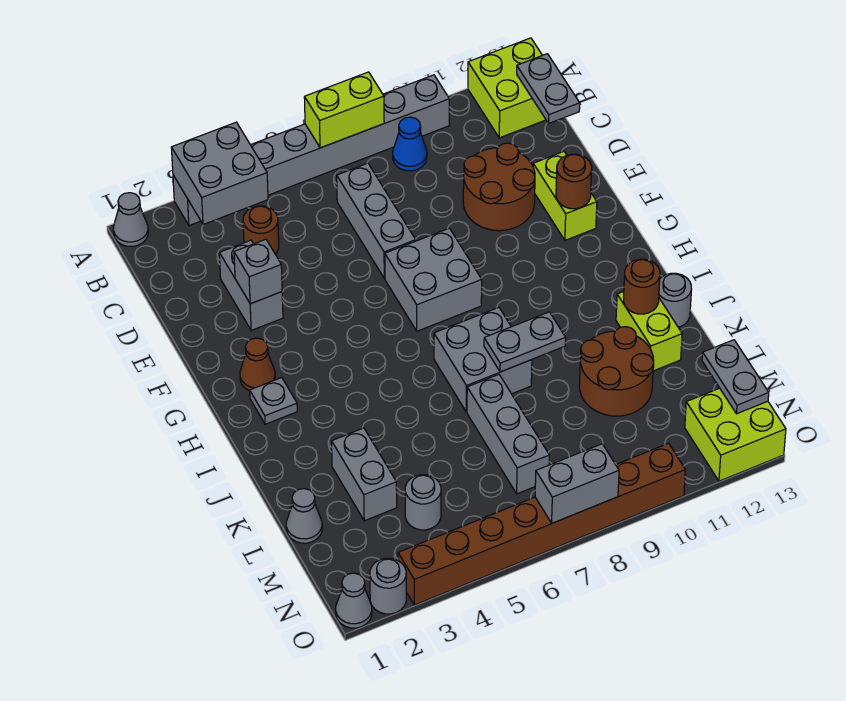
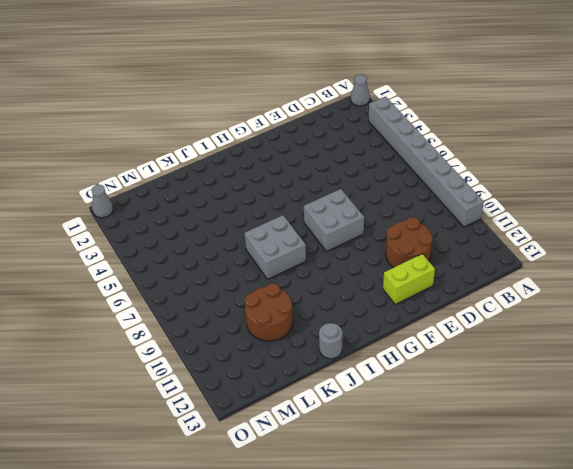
none -> lime 2x2 brick [468,38,546,138]
none -> blue 1x1 cone [393,117,427,171]
none -> brown 1x1 round brick [243,206,279,254]
none -> grey 1x3 brick [337,163,416,278]

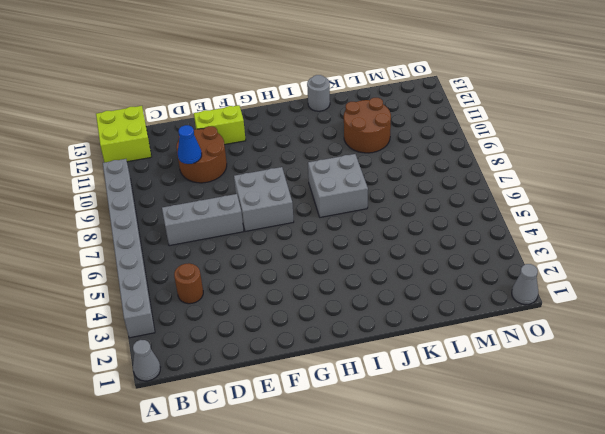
blue 1x1 cone [178,125,202,164] -> blue 1x1 cone moved to [393,117,427,171]
none -> grey 1x2 brick [219,240,283,330]
none -> brown 1x1 cone [240,338,275,391]
none -> grey 1x1 plate [250,378,297,424]
none -> lime 1x2 brick [616,291,682,371]

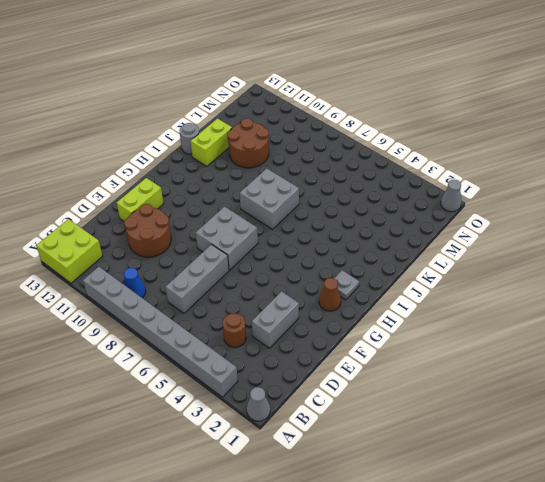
none -> grey 1x2 brick [332,428,397,521]
none -> grey 1x3 brick [467,375,549,494]
none -> grey 1x1 cone [286,489,322,543]
none -> grey 1x1 round brick [405,475,441,530]

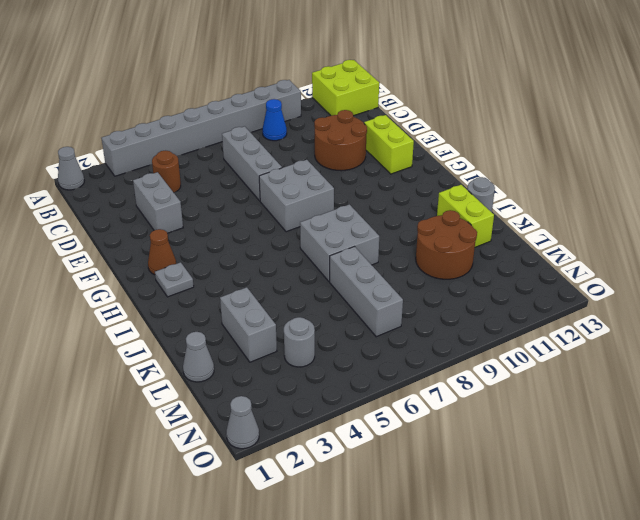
none -> lime 2x2 brick [685,388,786,481]
none -> grey 1x1 round brick [370,558,406,614]
none -> brown 1x8 brick [398,443,685,605]
none -> grey 2x2 brick [171,122,268,225]

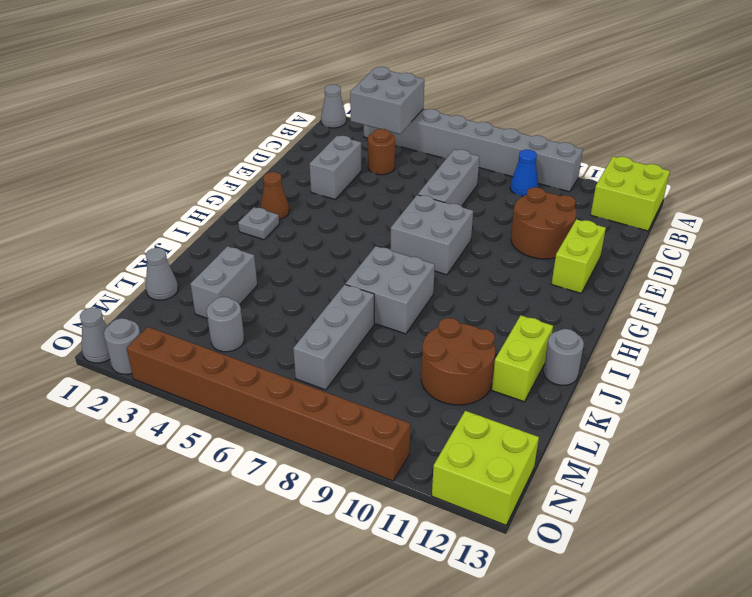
none -> lime 1x2 brick [304,72,384,148]
none -> grey 1x2 plate [517,54,580,123]
none -> grey 1x1 brick [234,239,282,304]
none -> brown 1x1 round brick [556,154,592,209]

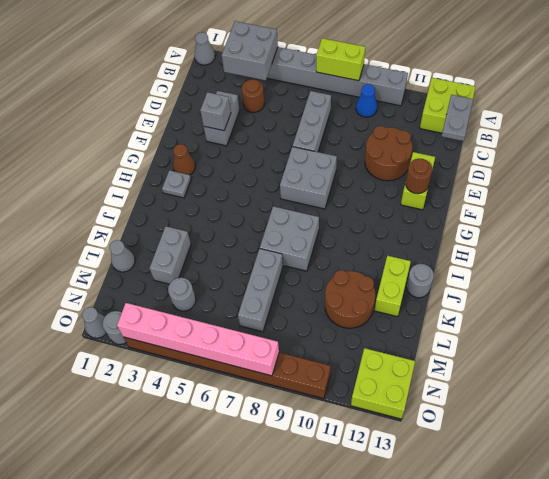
pink 1x6 brick [117,303,279,376] -> grey 1x2 brick [535,444,619,523]
none -> grey 1x2 plate [484,312,566,372]
none -> brown 1x1 round brick [624,259,660,314]
none -> grey 1x2 plate [702,340,769,414]

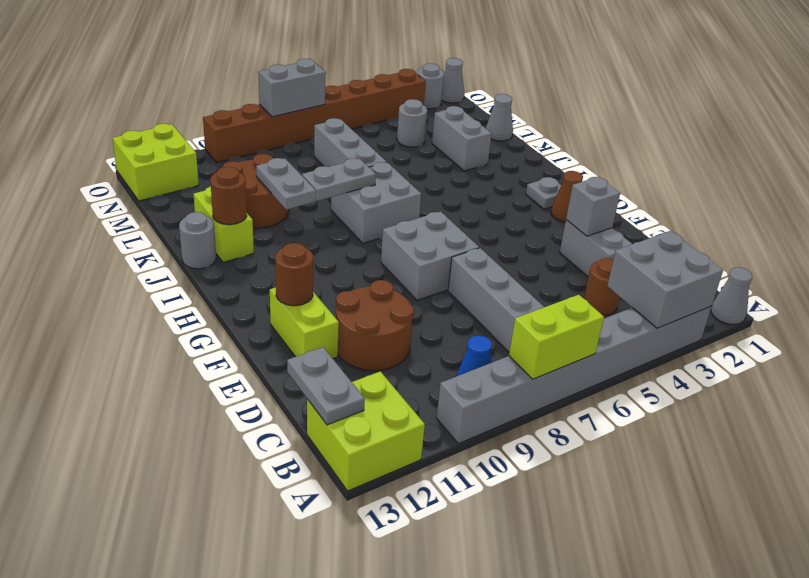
grey 1x2 plate [256,158,316,210] -> grey 1x2 plate moved to [702,340,769,414]

